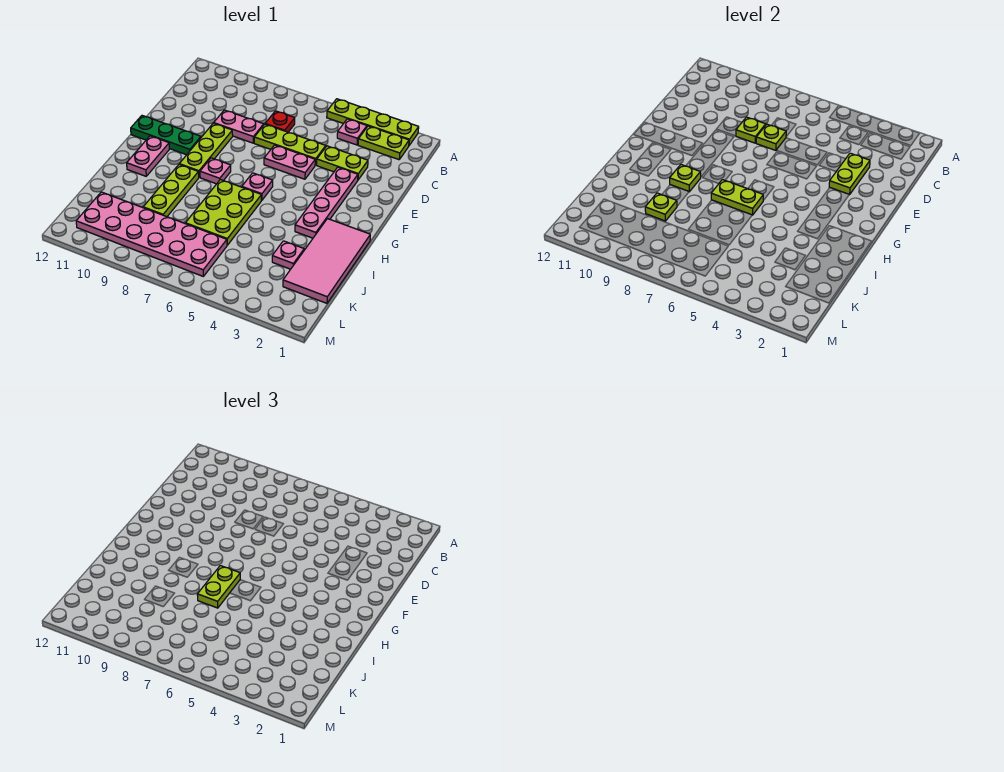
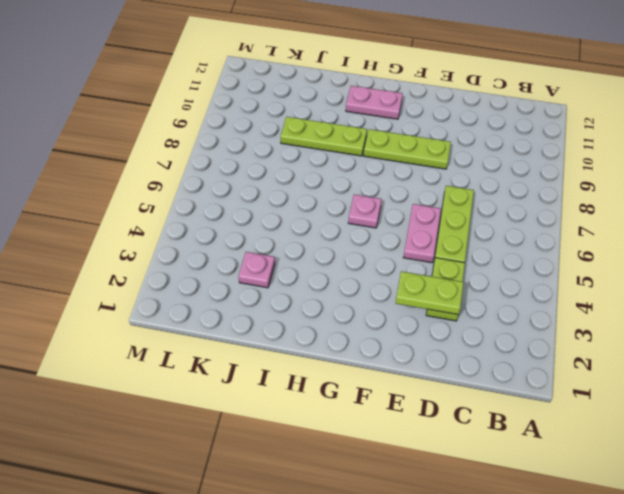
none -> lime 1x4 plate [327,99,419,145]
none -> lime 1x2 plate [358,126,409,160]
none -> pink 1x1 plate [337,119,367,145]

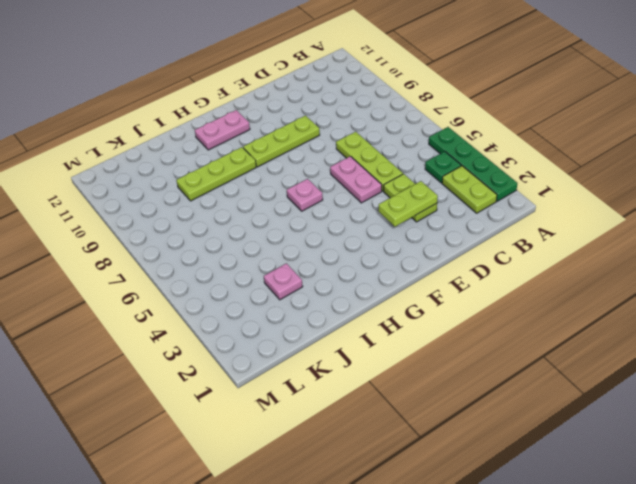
green 1x4 plate [429,127,517,201] -> lime 1x4 plate [327,99,419,145]
green 1x1 plate [425,151,461,183] -> pink 1x1 plate [337,119,367,145]
none -> red 1x1 plate [265,111,295,132]
none -> pink 1x2 plate [214,110,264,143]
none -> pink 1x4 plate [295,167,358,238]

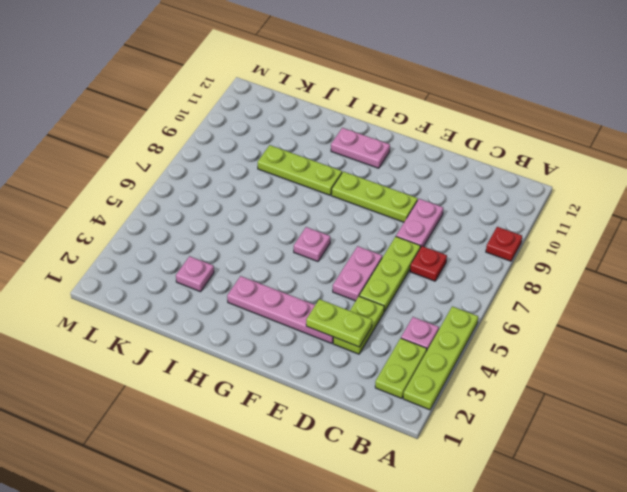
red 1x1 plate [486,227,522,261] -> none
none -> green 1x3 plate [131,116,201,155]
none -> pink 1x1 plate [200,158,231,184]
none -> pink 2x4 tile [283,219,370,303]

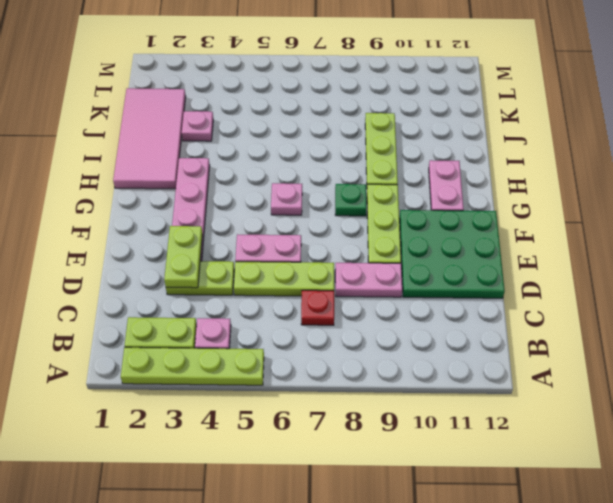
green 3x3 plate [400,210,505,298] -> green 1x3 plate [131,116,201,155]
green 1x1 plate [335,184,366,216] -> pink 1x1 plate [200,158,231,184]
none -> lime 2x3 plate [185,180,261,245]
none -> pink 2x6 plate [76,192,227,276]
none -> lime 1x1 plate [756,124,786,150]

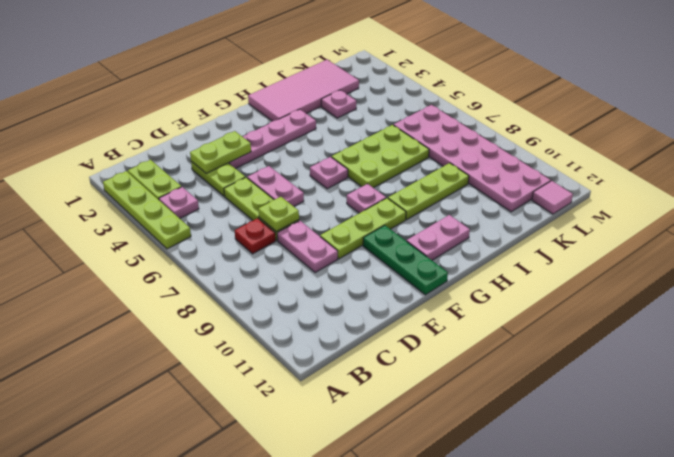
pink 1x1 tile [532,181,573,214] -> none
none -> lime 1x1 plate [736,117,766,143]
none -> lime 1x2 plate [711,180,763,215]
none -> lime 1x1 plate [670,165,701,192]

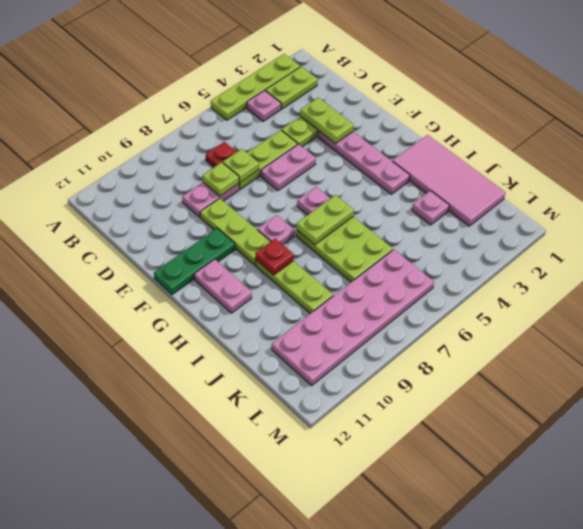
red 1x1 plate [255,239,294,275] -> lime 1x1 plate [670,165,701,192]
none -> lime 1x1 plate [645,193,677,221]
none -> lime 1x2 plate [197,566,240,608]

